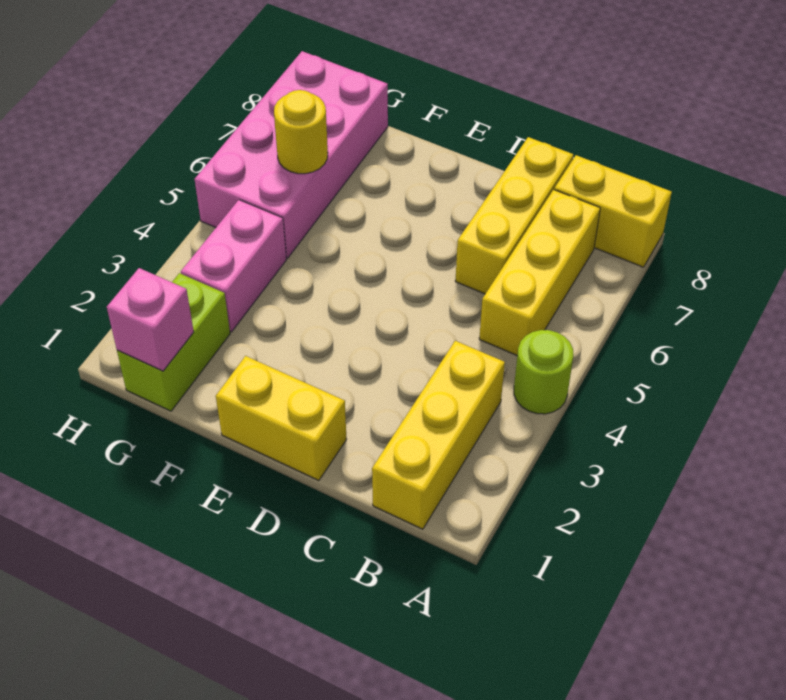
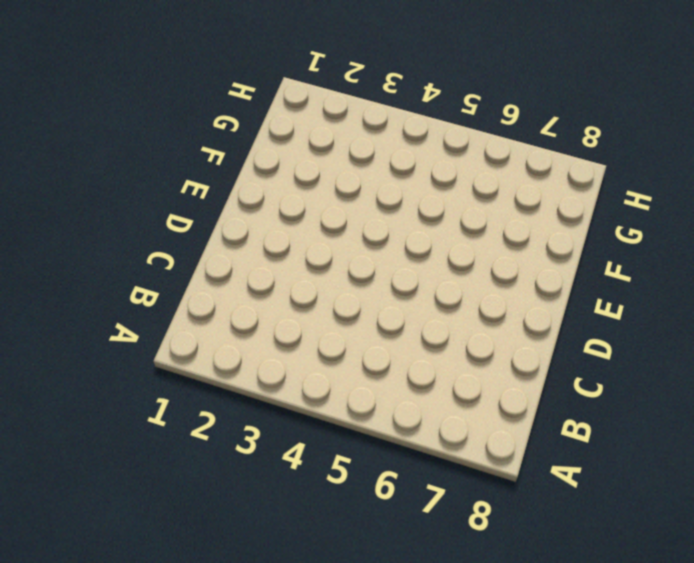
none -> lime 1x1 round brick [514,330,573,414]
none -> yellow 1x2 brick [554,155,672,267]

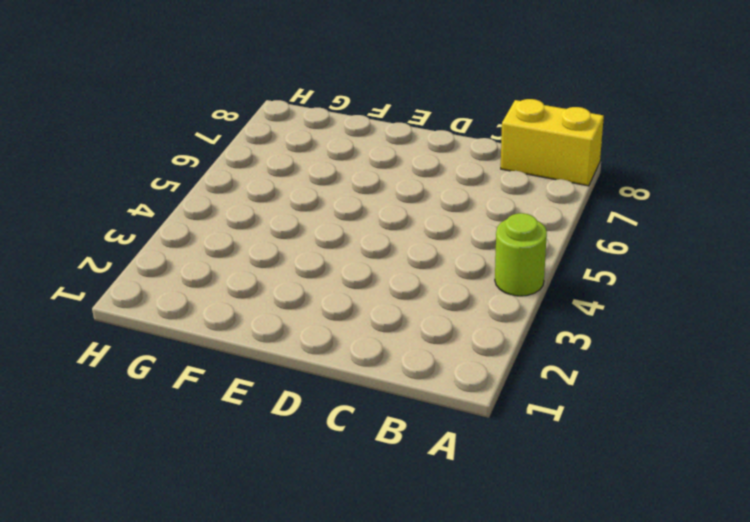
none -> yellow 1x3 brick [372,341,505,529]
none -> yellow 1x3 brick [479,190,600,355]

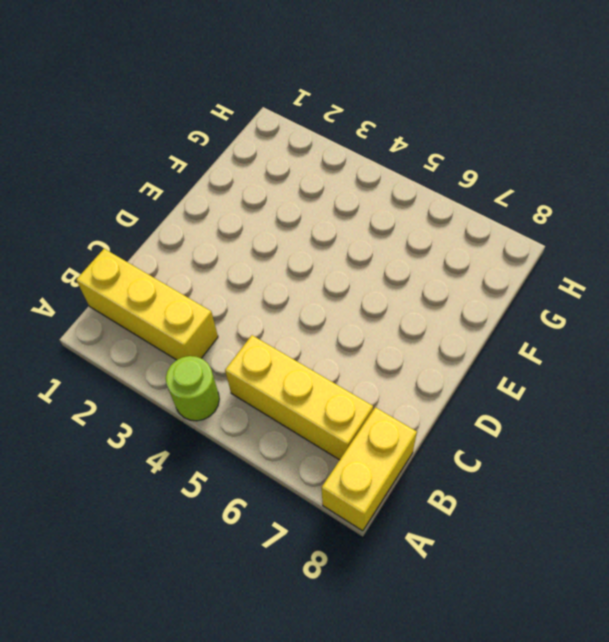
none -> yellow 1x3 brick [455,137,573,294]
none -> yellow 1x2 brick [216,356,346,481]

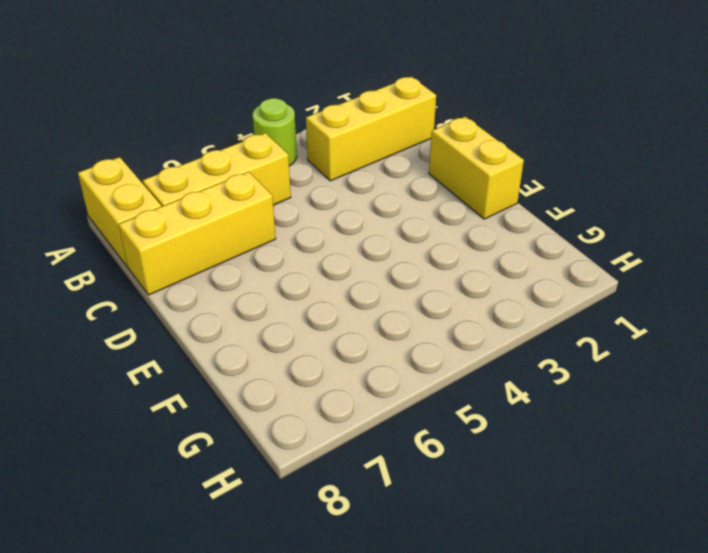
none -> lime 1x2 brick [117,273,230,411]
none -> pink 1x2 brick [181,200,286,332]

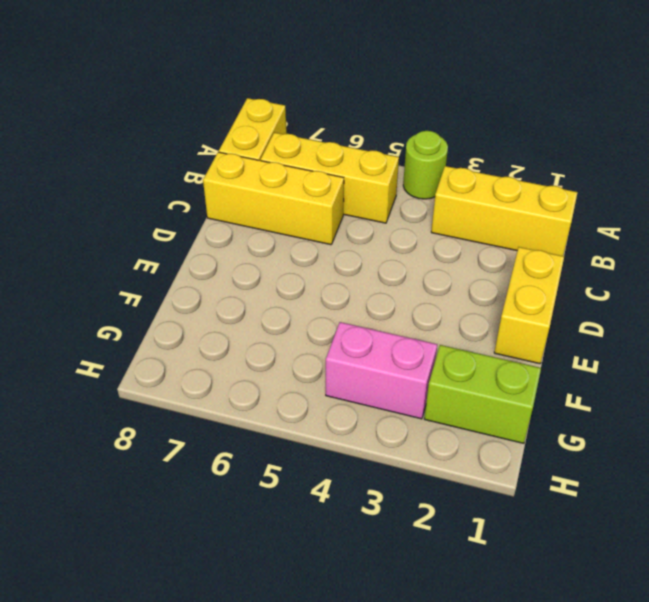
none -> pink 2x4 brick [195,51,388,258]
none -> pink 1x1 brick [107,268,194,371]

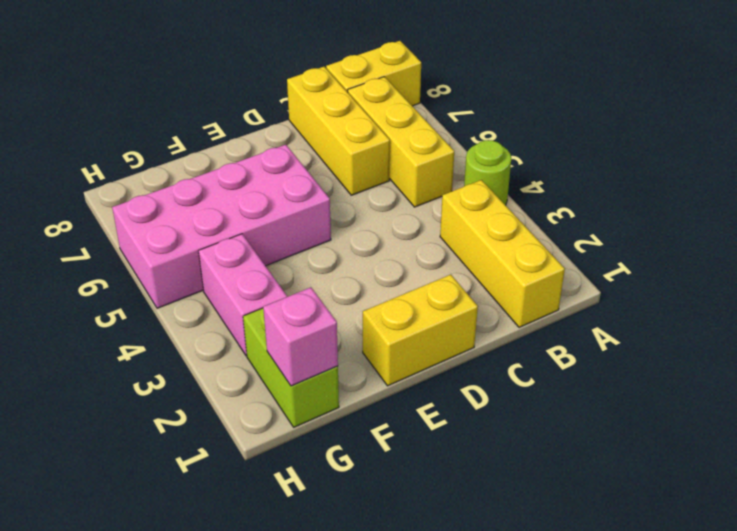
pink 2x4 brick [112,145,331,308] -> pink 2x4 brick turned to [195,51,388,258]
none -> yellow 1x1 round brick [274,90,328,174]

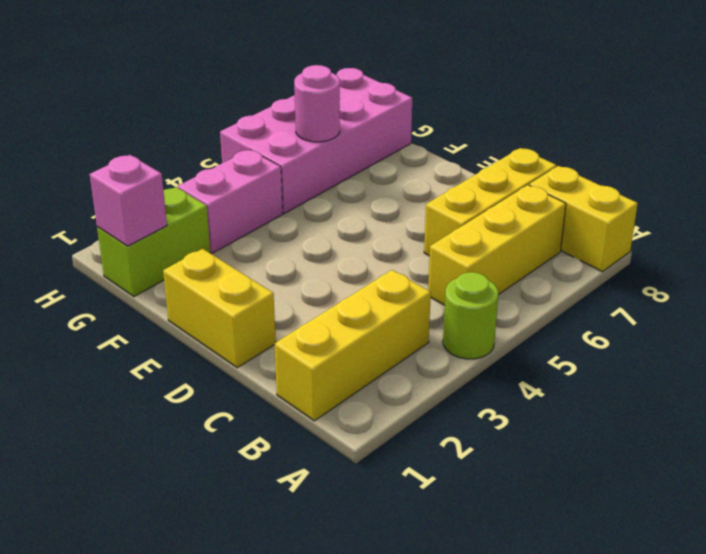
pink 1x1 round brick [294,65,340,142] -> yellow 1x1 round brick [274,90,328,174]

